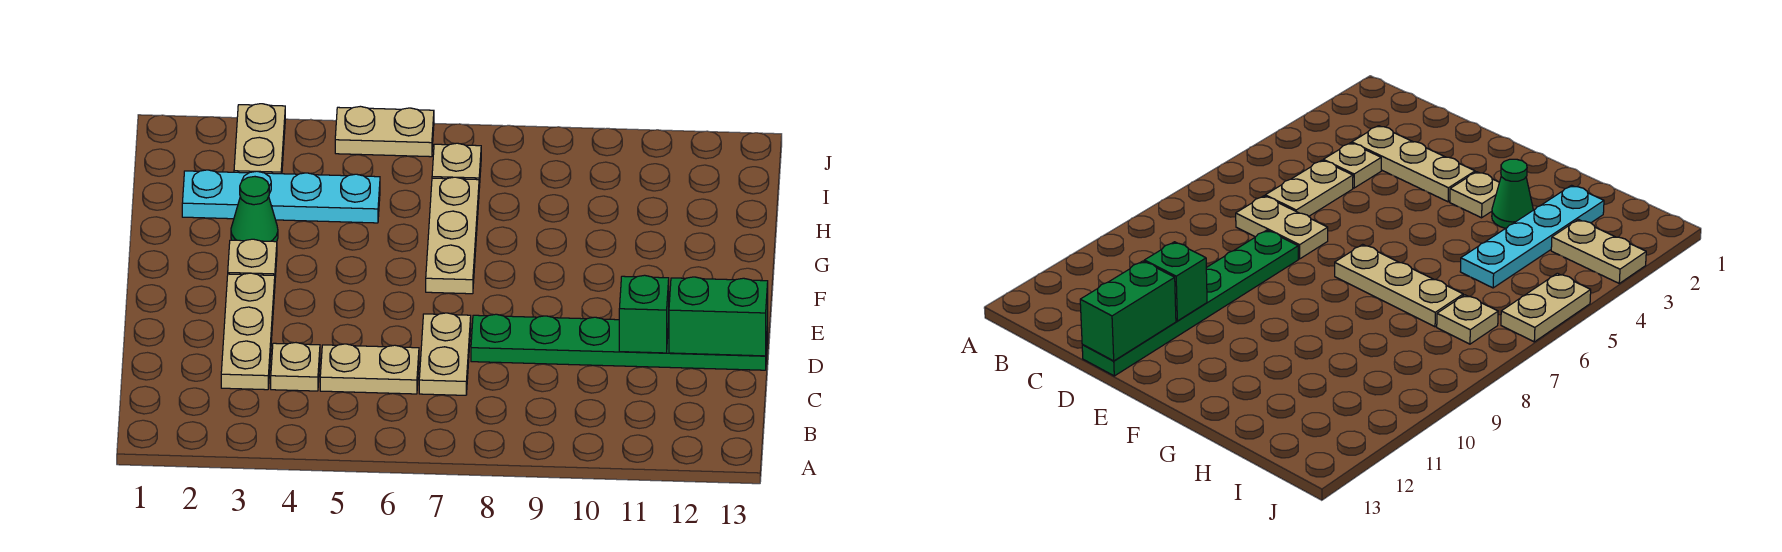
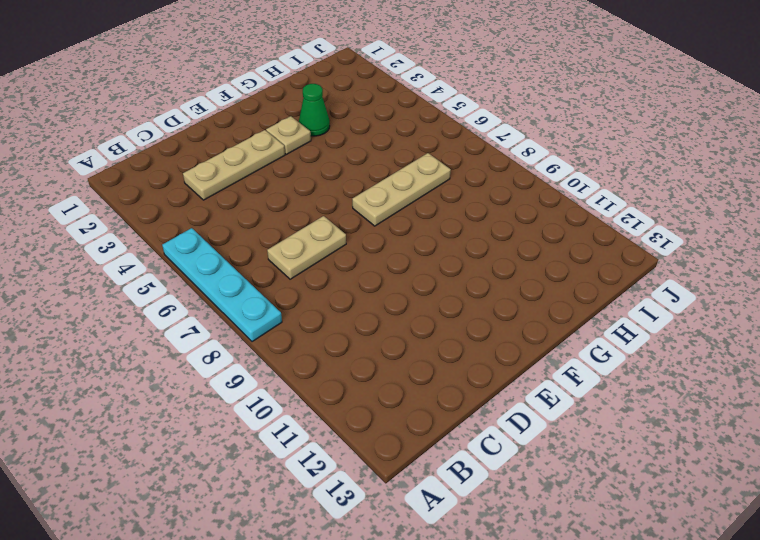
cyan 1x4 plate [162,228,282,342] -> cyan 1x4 plate moved to [182,170,380,223]
none -> tan 1x1 plate [271,343,320,391]
none -> tan 1x2 plate [320,344,419,394]
none -> green 1x6 plate [471,314,768,370]

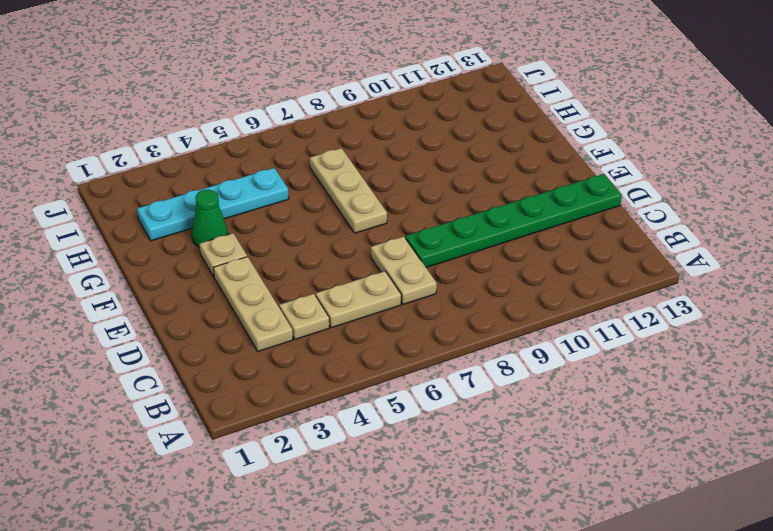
none -> tan 1x2 plate [234,104,285,174]
none -> tan 1x1 plate [432,143,481,188]
none -> tan 1x2 plate [335,106,434,157]

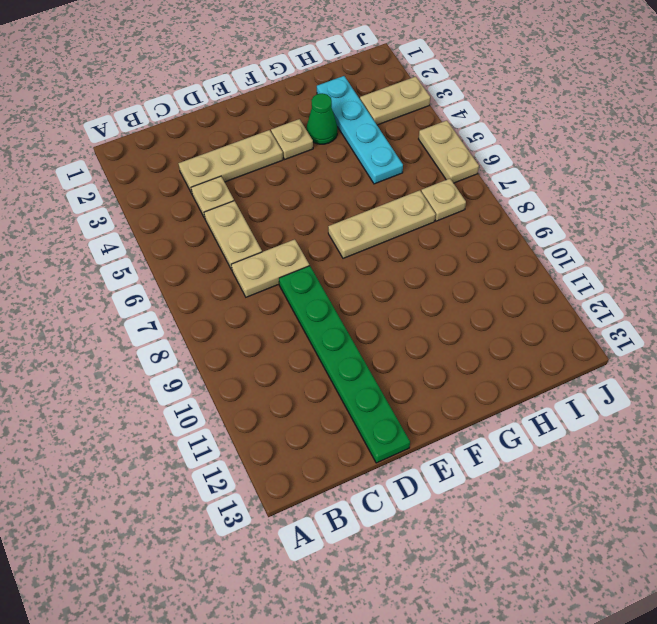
none -> green 1x1 brick [619,275,669,353]
none -> green 1x2 brick [669,277,768,356]

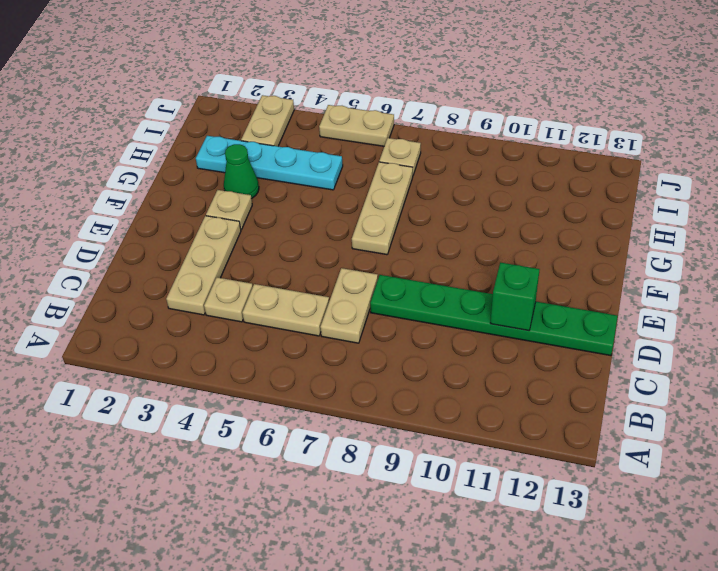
none -> green 1x2 brick [669,277,768,356]

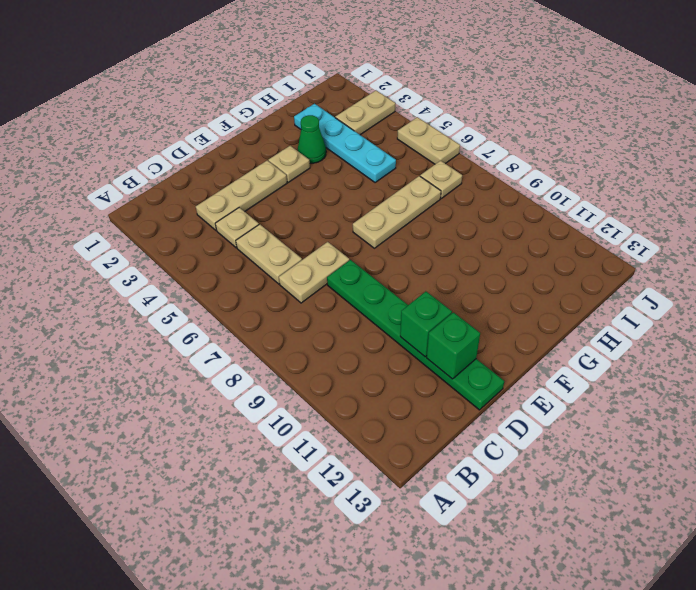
green 1x1 brick [427,312,480,379] -> green 1x2 brick [669,277,768,356]

